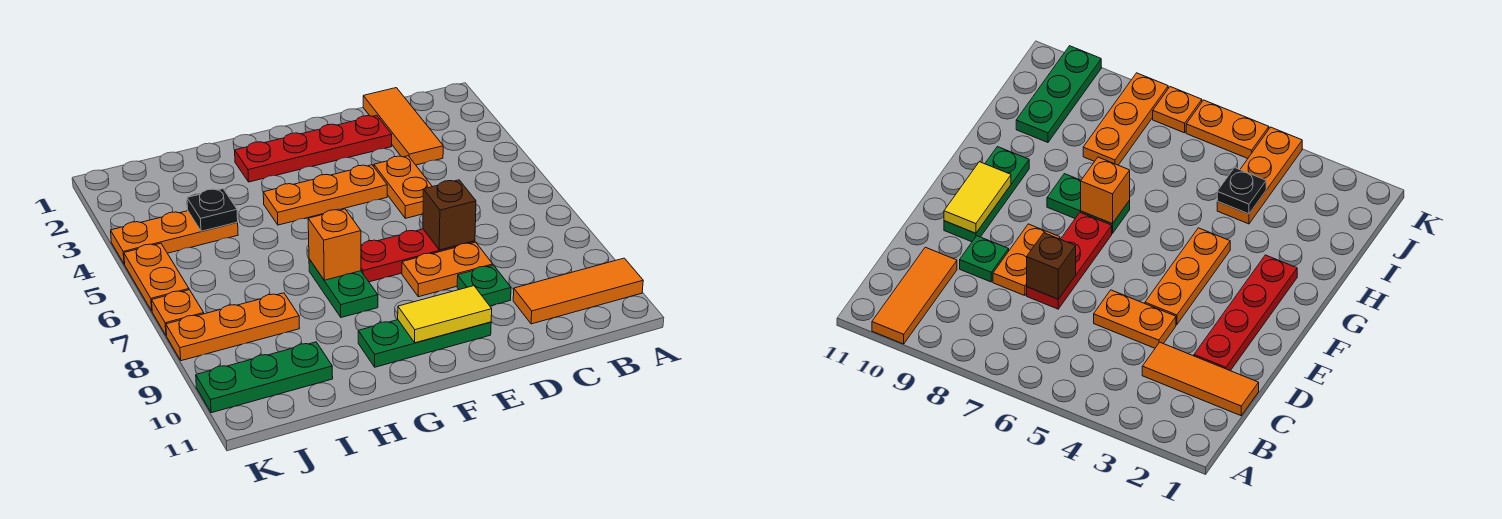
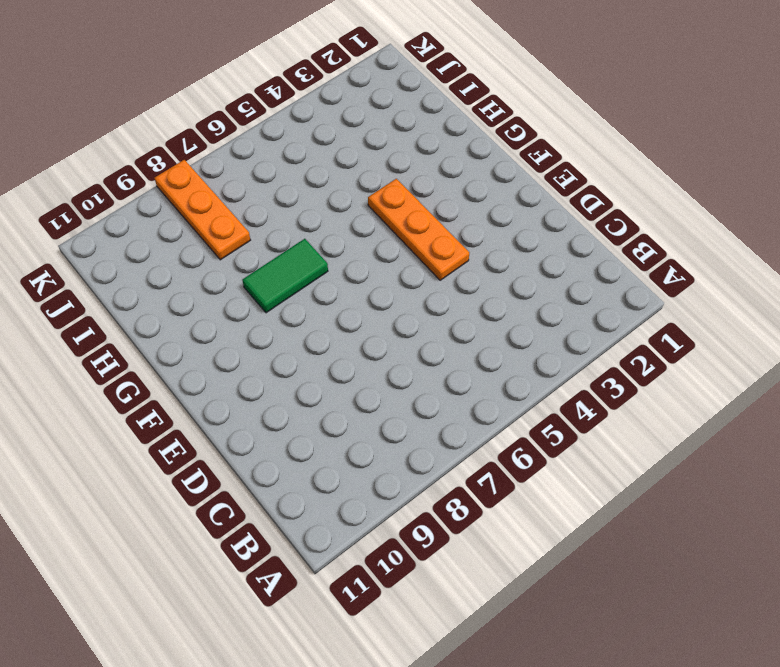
green 1x2 tile [242,239,328,313] -> green 1x2 plate [309,259,378,318]
none -> orange 1x3 tile [513,258,643,324]
none -> orange 1x3 tile [363,88,443,165]
none -> red 1x4 plate [235,115,392,182]

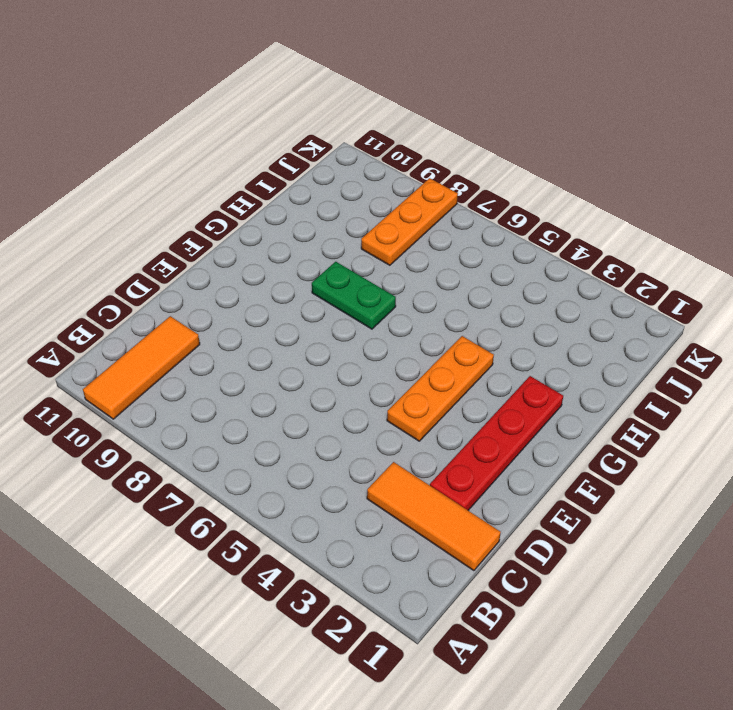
none -> orange 1x2 plate [374,156,432,218]
none -> red 1x3 plate [361,229,475,282]
none -> orange 1x2 plate [402,242,493,297]

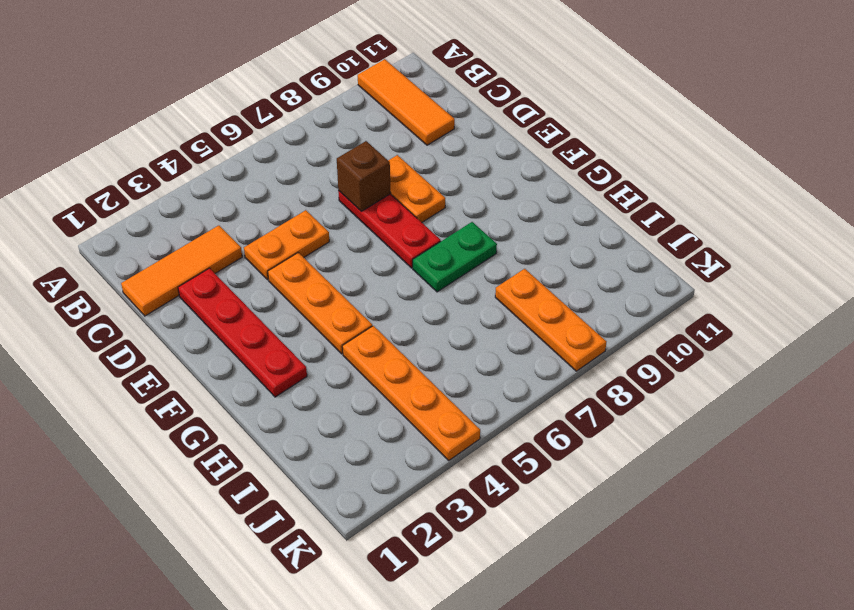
orange 1x4 plate [342,326,480,460] -> orange 1x3 plate [111,211,238,264]
none -> green 1x1 plate [457,265,511,306]
none -> green 1x3 plate [358,320,491,367]
none -> green 1x3 plate [196,342,333,413]

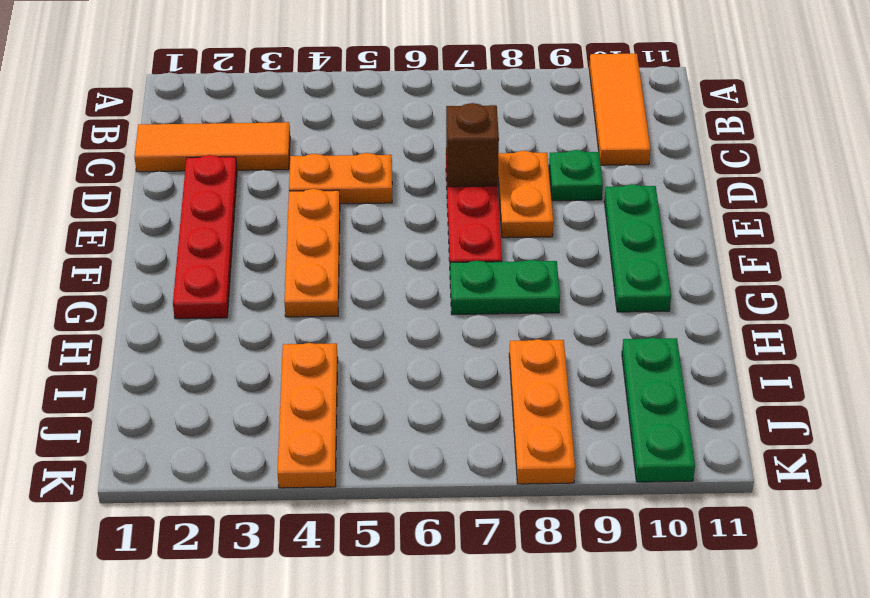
none -> orange 1x2 plate [124,243,189,311]
none -> orange 1x1 plate [152,290,204,336]
none -> yellow 1x2 tile [398,286,492,343]

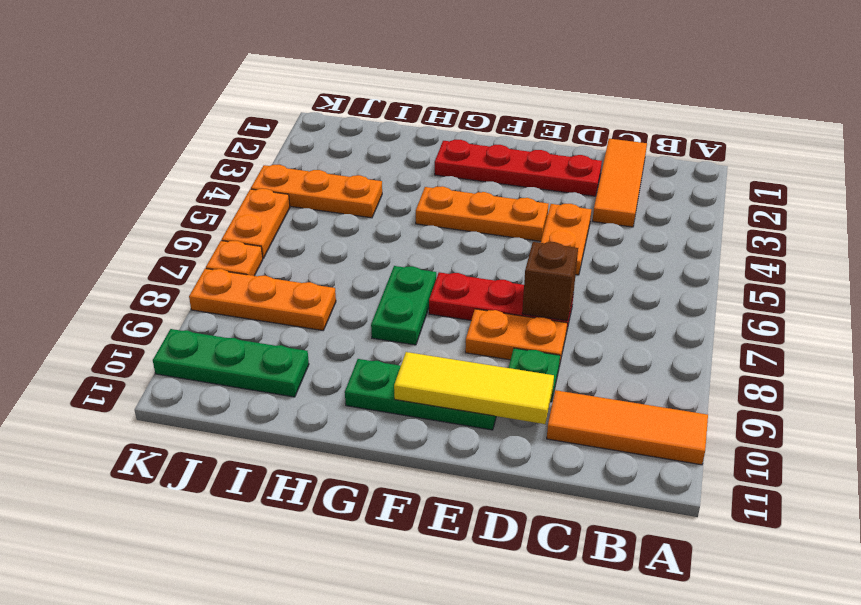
yellow 1x3 tile [394,352,554,424] -> yellow 1x2 tile [398,286,492,343]
none -> orange 1x1 brick [308,209,361,280]
none -> black 1x1 plate [187,189,238,231]

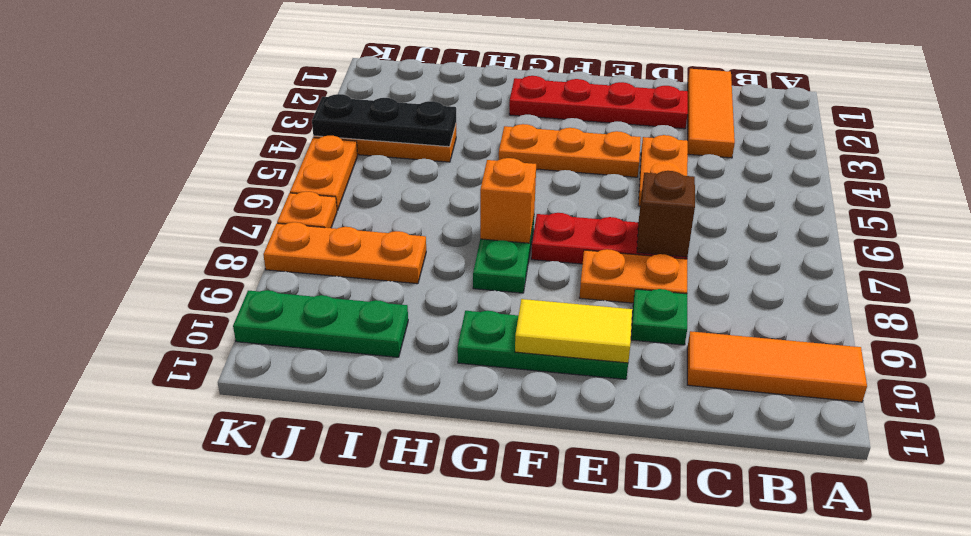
black 1x3 plate [312,94,456,147] -> black 1x1 plate [187,189,238,231]

